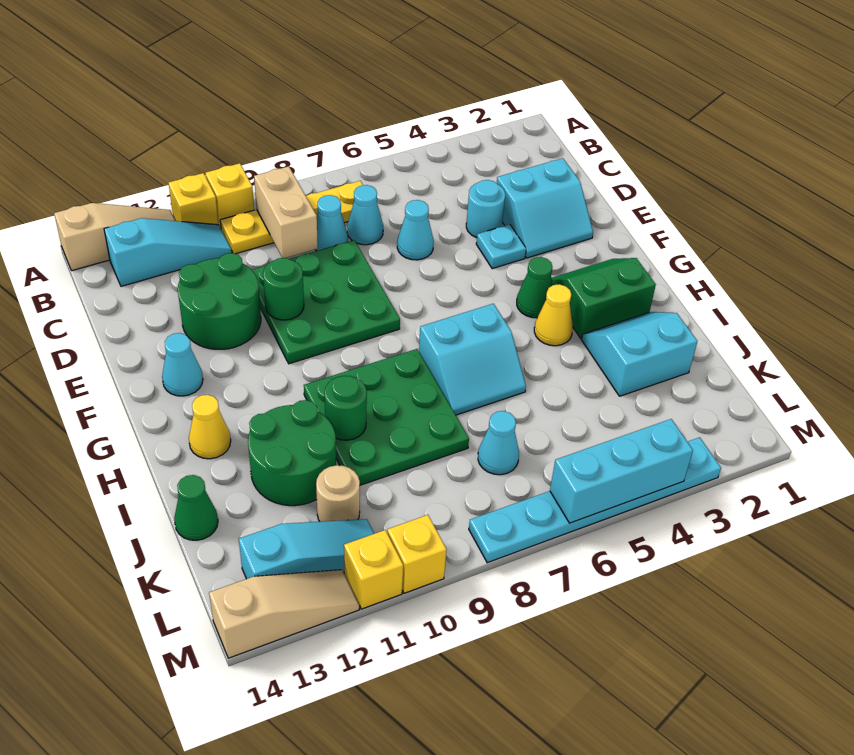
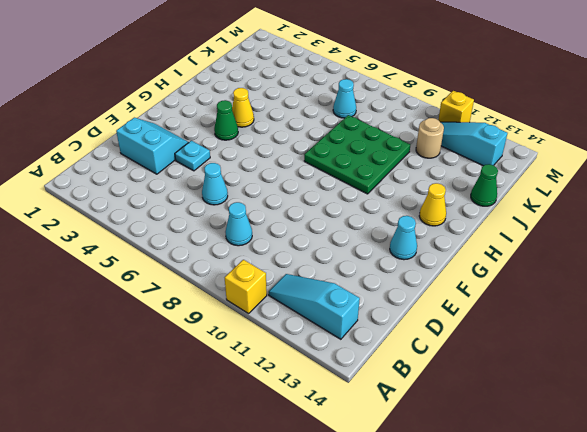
none -> yellow 1x1 brick [169,173,218,225]
none -> tan 1x3 slope [54,203,175,271]
none -> yellow 1x4 plate [220,181,363,254]
none -> cyan 1x1 cone [347,185,383,245]

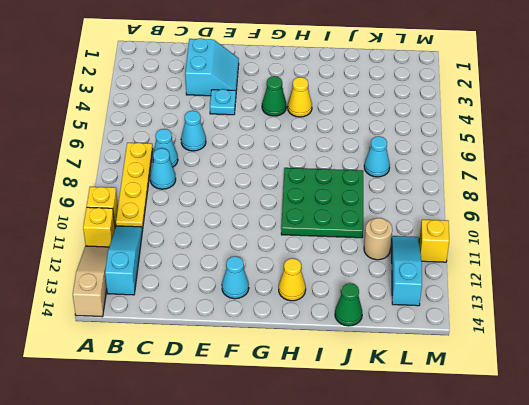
none -> cyan 1x1 round brick [466,180,505,238]
none -> green 3x3 plate [252,240,400,364]
none -> green 2x2 round brick [178,253,261,349]
none -> green 2x2 slope [551,258,656,338]

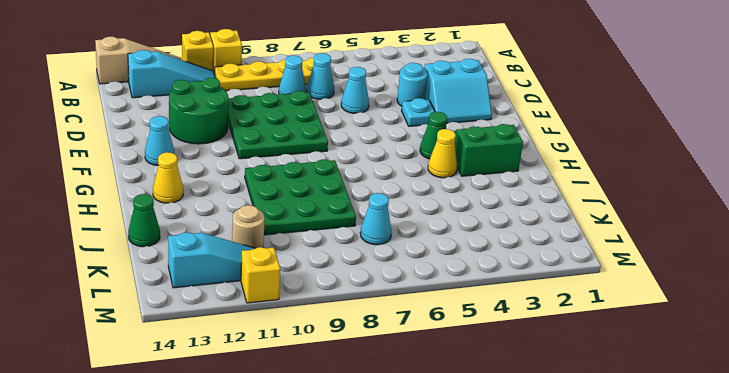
none -> cyan 2x2 slope [419,304,526,415]
none -> cyan 2x2 slope [582,312,697,396]
none -> green 2x2 round brick [248,400,336,506]
none -> cyan 1x6 plate [469,437,721,563]

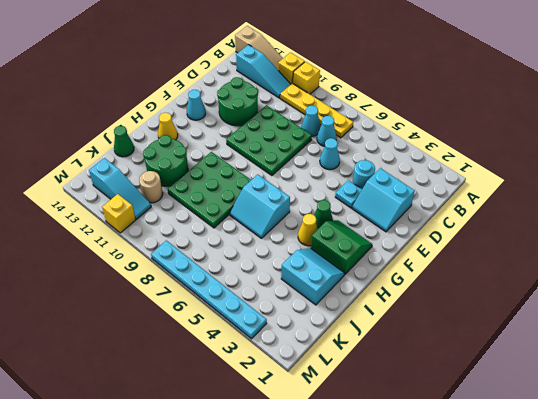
none -> cyan 1x1 cone [478,411,519,475]
none -> yellow 1x1 brick [387,515,447,593]
none -> tan 1x3 slope [209,570,359,658]
none -> tan 1x2 brick [254,166,318,258]

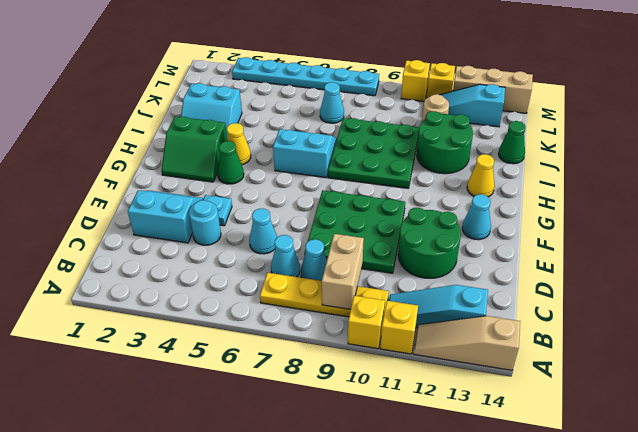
tan 1x3 brick [453,66,533,113] -> tan 1x3 slope [209,570,359,658]
none -> green 1x1 round brick [263,258,304,320]
none -> green 1x1 round brick [325,376,367,440]
none -> cyan 1x3 brick [550,419,693,523]

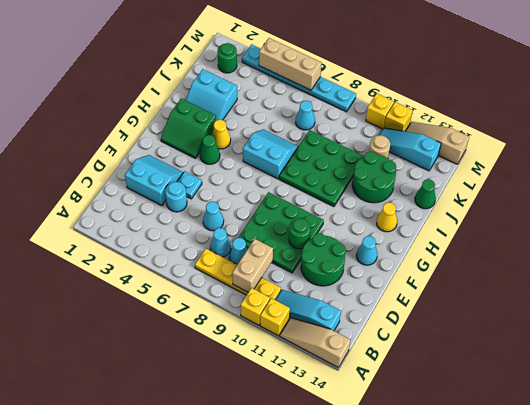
green 1x1 round brick [217,43,237,73] -> green 1x1 round brick moved to [325,376,367,440]
tan 1x3 brick [259,38,321,90] -> cyan 1x3 brick [550,419,693,523]

